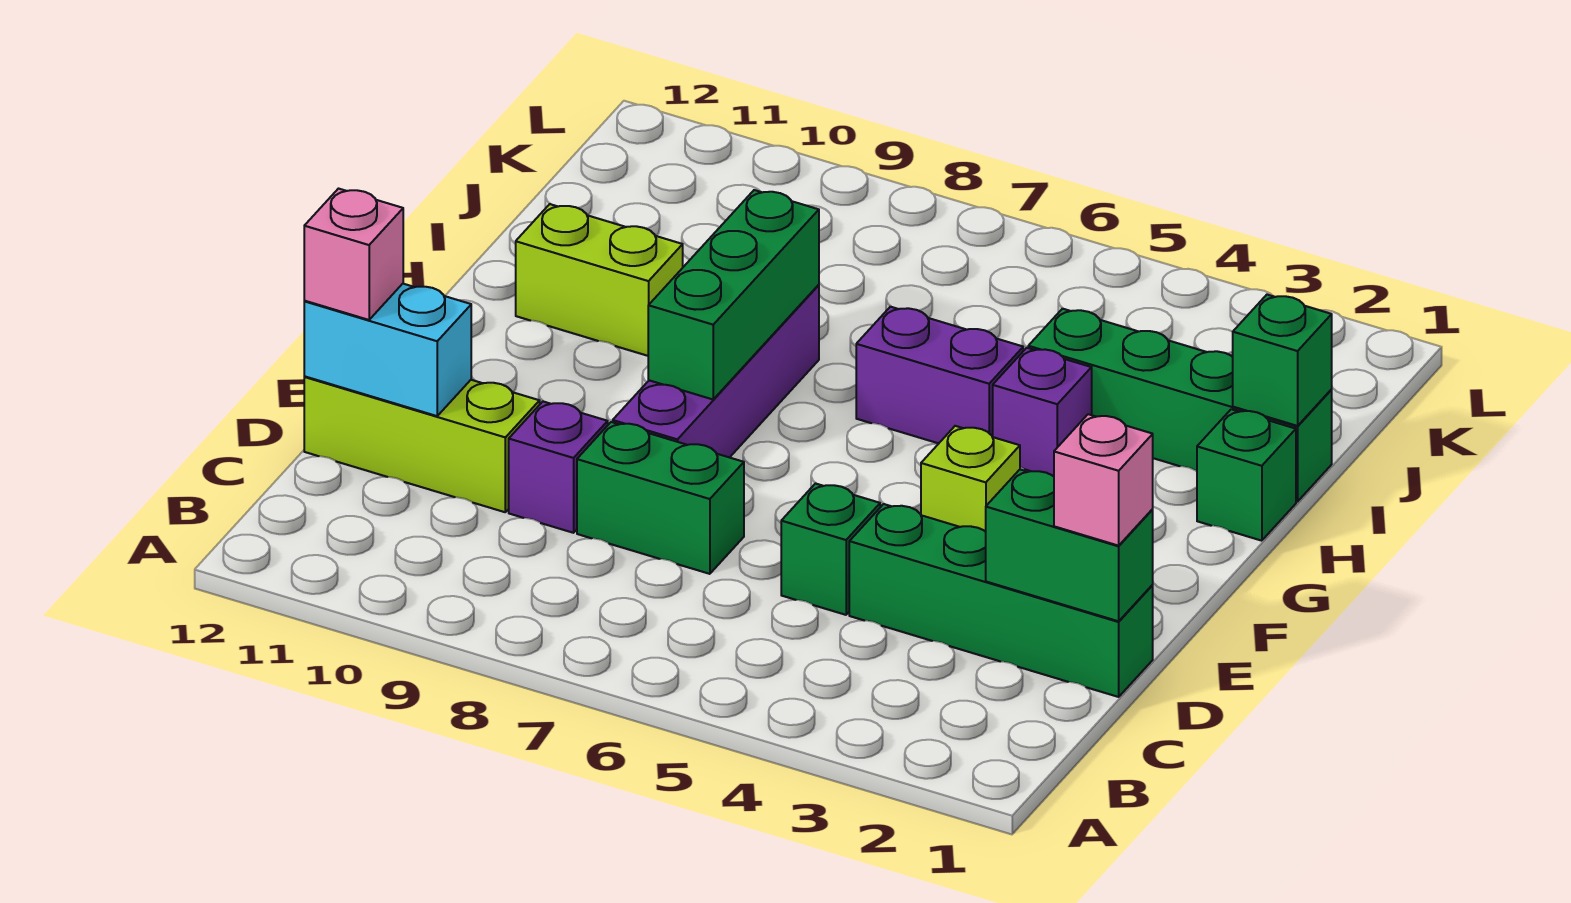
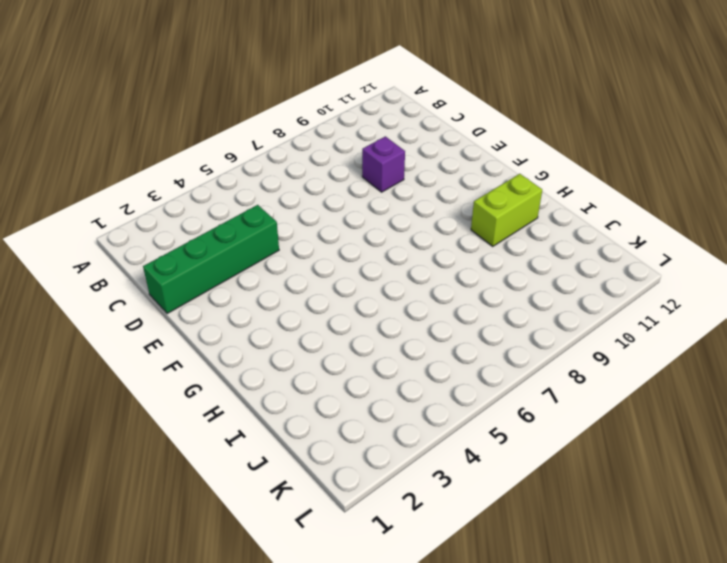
none -> green 1x1 brick [781,484,880,615]
none -> green 1x2 brick [577,422,744,574]
none -> lime 1x3 brick [304,377,540,512]

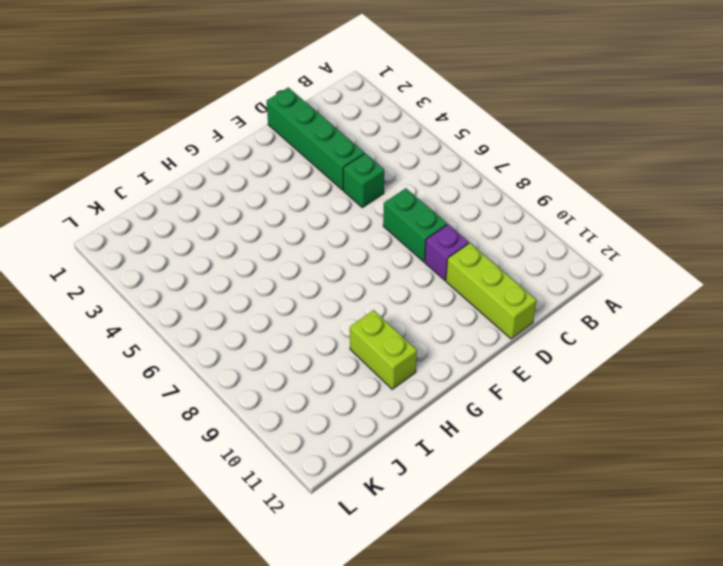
none -> purple 1x4 brick [613,285,819,458]
none -> lime 1x1 brick [921,426,1020,532]
none -> green 1x1 brick [1197,409,1296,541]

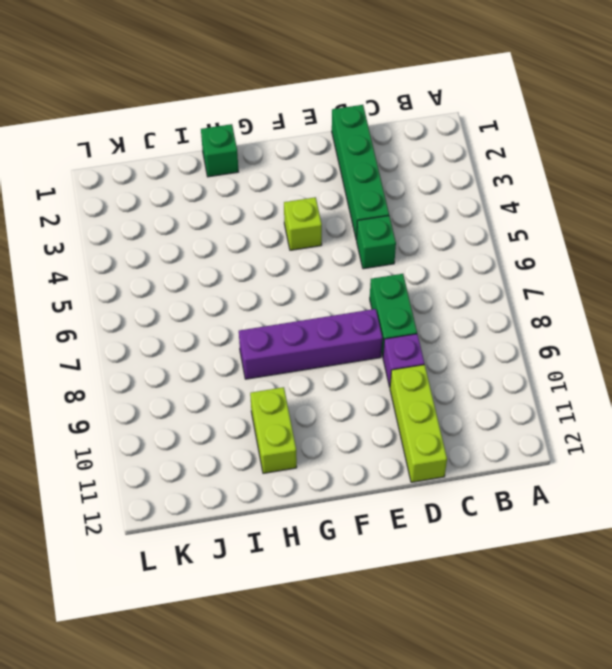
none -> purple 1x1 brick [993,348,1092,476]
none -> purple 1x2 brick [856,307,1023,444]
none -> green 1x4 brick [1028,309,1332,502]

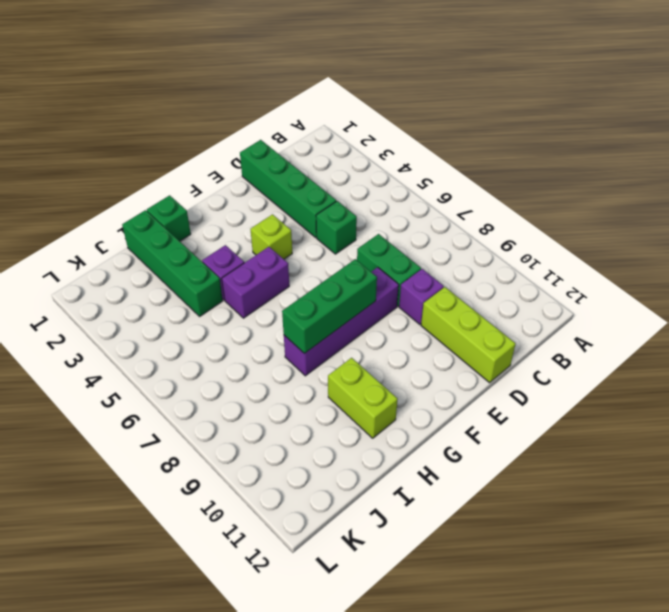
purple 1x2 brick [222,247,289,318] -> purple 1x2 brick turned to [856,307,1023,444]
none -> green 1x2 brick [986,470,1153,621]
none -> cyan 1x2 brick [304,284,471,416]
none -> green 1x1 brick [1233,295,1332,426]

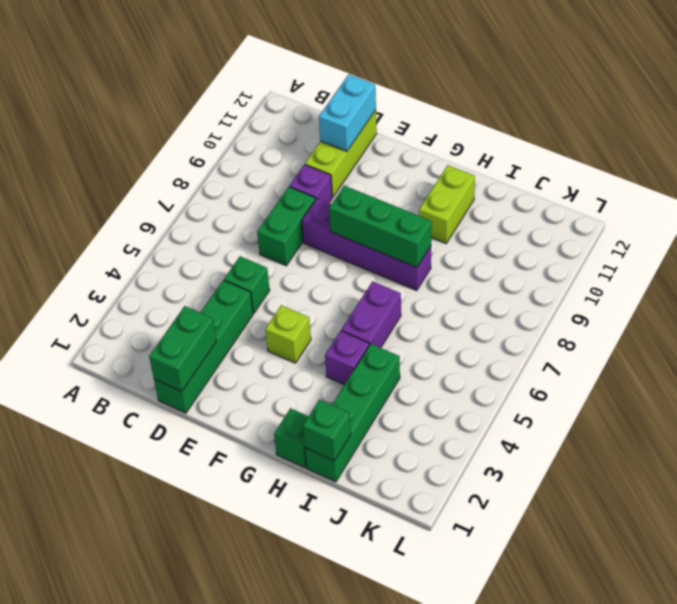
none -> pink 1x1 brick [1054,414,1153,546]
none -> pink 1x1 brick [304,189,403,320]

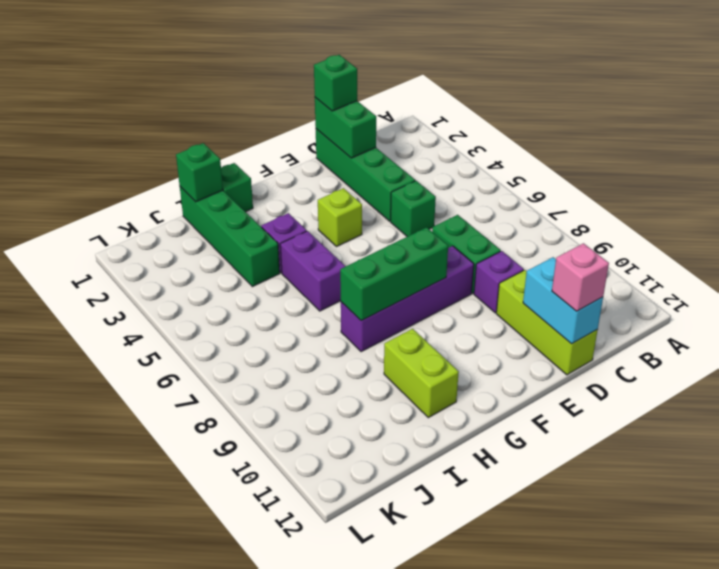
green 1x1 brick [314,55,357,111] -> pink 1x1 brick [1054,414,1153,546]

